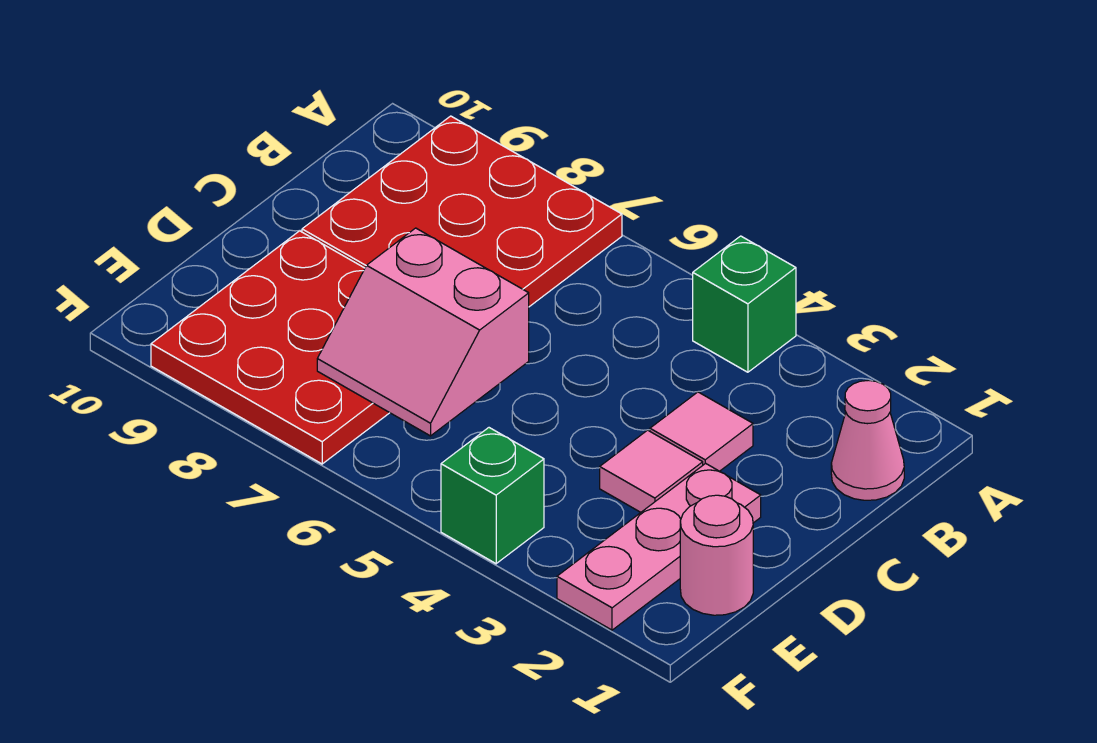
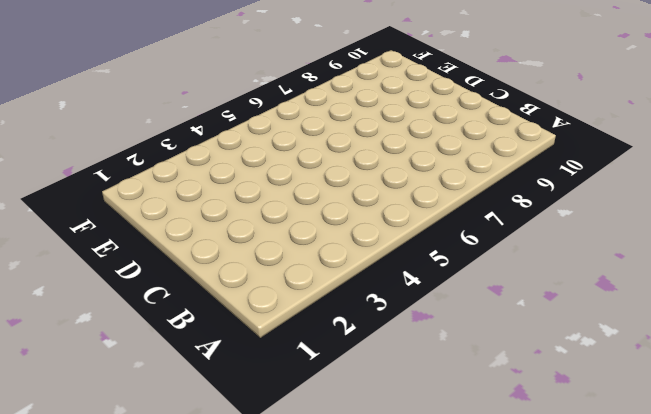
none -> green 1x1 brick [693,236,796,372]
none -> red 3x3 plate [302,116,622,307]

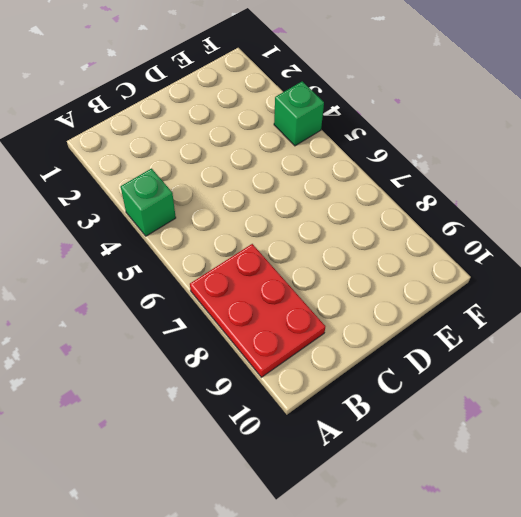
red 2x3 plate [190,244,325,377] -> red 3x3 plate [302,116,622,307]
none -> pink 1x1 cone [831,380,904,500]
none -> pink 1x1 tile [650,392,753,471]

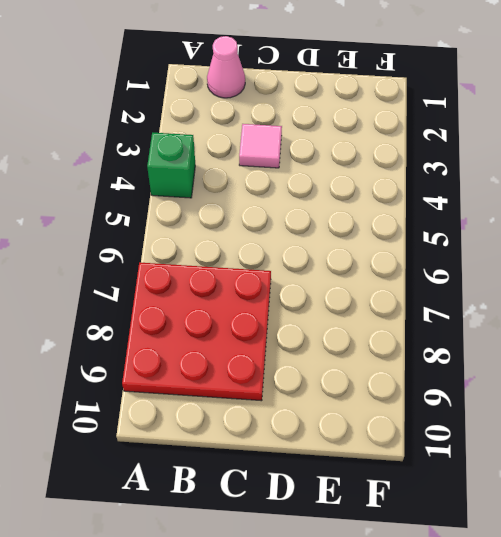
none -> pink 1x3 plate [557,463,761,630]
none -> pink 1x1 tile [600,430,703,512]

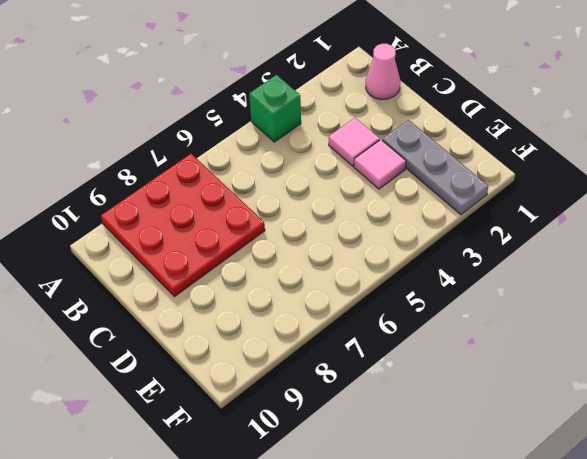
grey 1x3 plate [382,120,488,215] -> pink 1x3 plate [557,463,761,630]
none -> red 3x3 plate [151,231,389,464]
none -> pink 1x1 round brick [680,495,753,615]

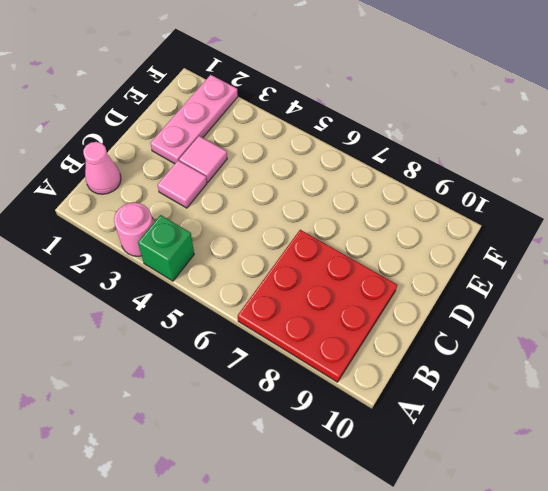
pink 1x1 round brick [114,203,153,256] -> pink 1x1 round brick moved to [680,495,753,615]
none -> red 3x3 plate [151,231,389,464]
none -> green 1x1 brick [441,428,544,564]

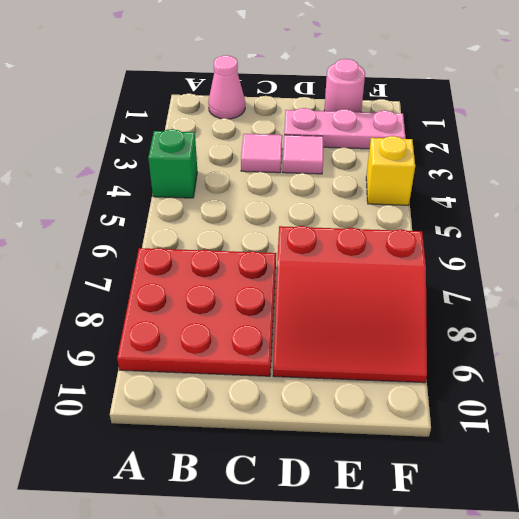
red 3x3 slope [273,226,427,383] -> red 3x3 plate [151,231,389,464]
yellow 1x1 brick [366,136,415,205] -> green 1x1 brick [441,428,544,564]
none -> pink 2x2 slope [317,228,529,436]

